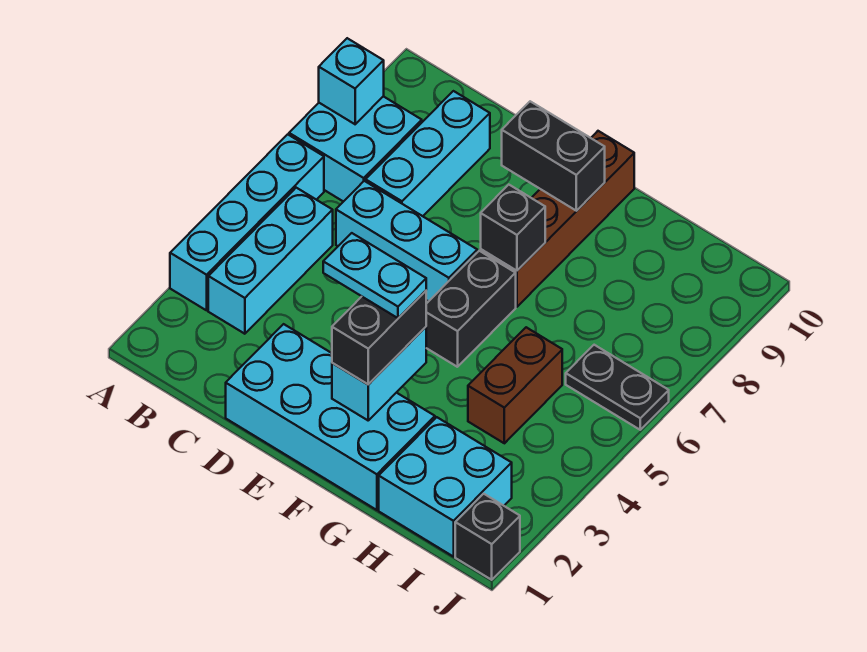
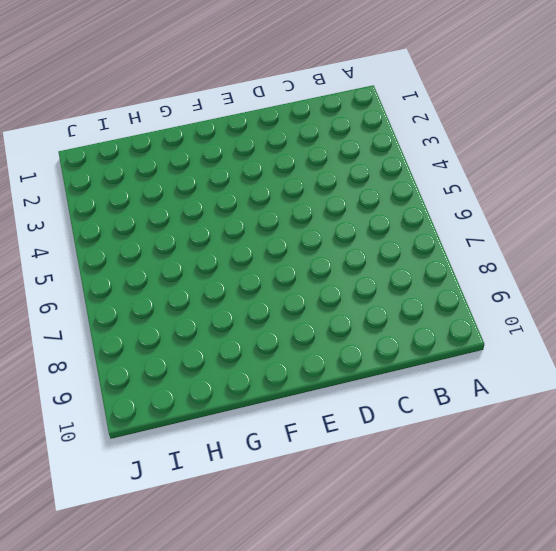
none -> cyan 1x4 brick [170,134,324,310]
none -> cyan 2x2 brick [289,96,422,202]
none -> cyan 1x3 brick [208,188,333,334]

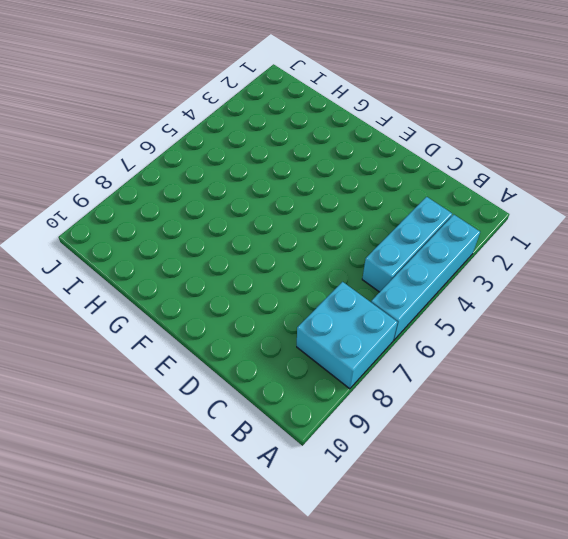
none -> cyan 1x3 brick [336,181,477,301]
none -> cyan 1x3 brick [366,91,490,216]
none -> cyan 2x4 brick [226,324,435,510]

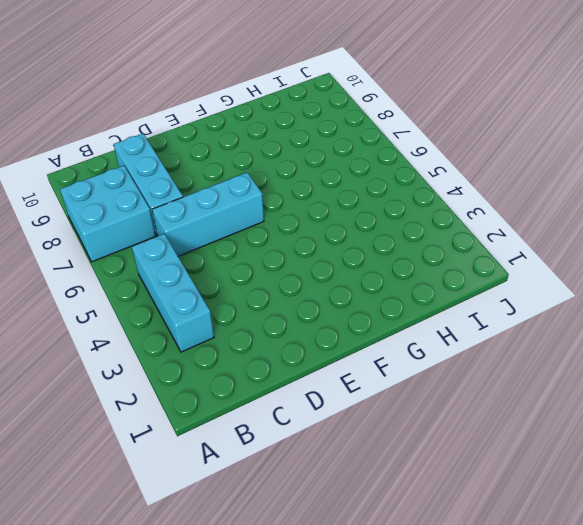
none -> cyan 1x4 brick [170,134,324,310]
none -> cyan 2x4 brick [226,324,435,510]
none -> black 1x2 brick [426,251,516,367]

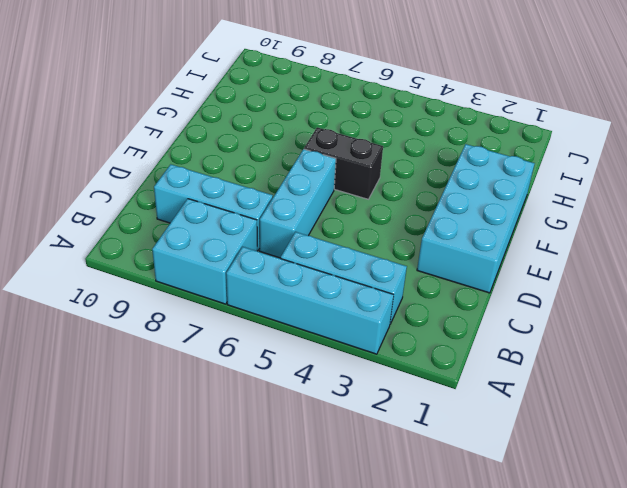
none -> brown 1x4 brick [481,131,634,307]
none -> cyan 2x2 brick [379,417,512,557]
none -> brown 1x2 brick [468,327,562,443]

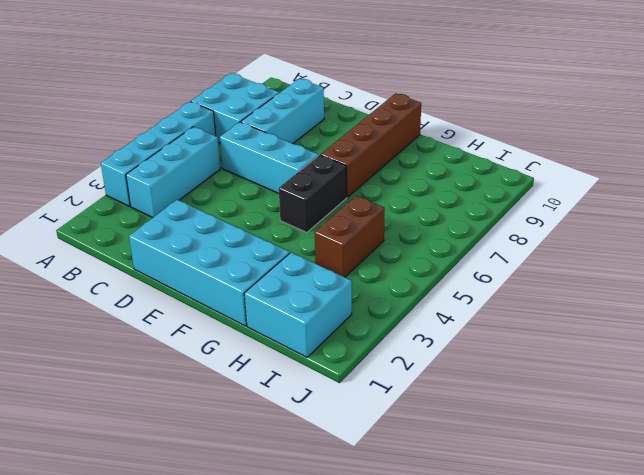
none -> black 1x2 plate [566,345,669,430]
none -> black 1x1 brick [455,494,520,580]
none -> cyan 1x1 brick [319,38,384,124]

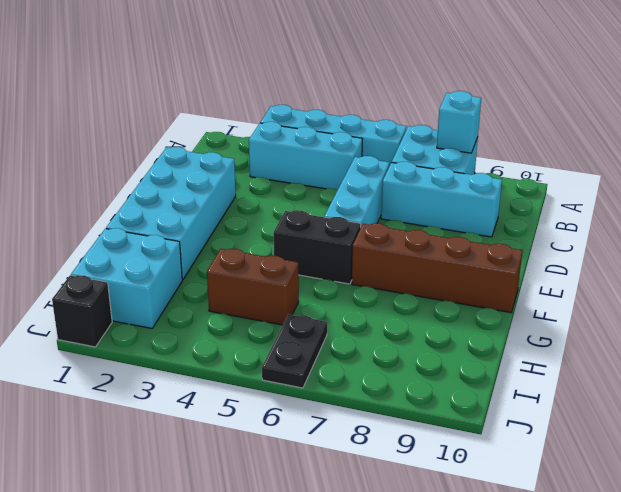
none -> black 1x2 brick [502,101,605,211]
none -> cyan 1x2 brick [332,327,426,420]
none -> black 1x1 brick [481,185,545,271]

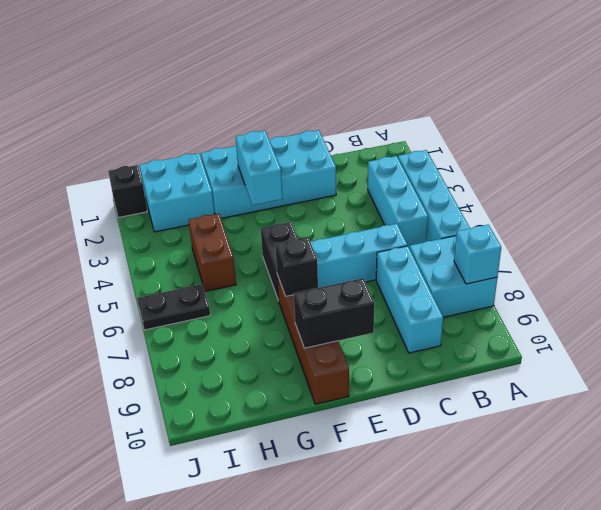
none -> black 1x2 brick [332,291,426,384]
none -> cyan 1x2 plate [323,233,426,318]

